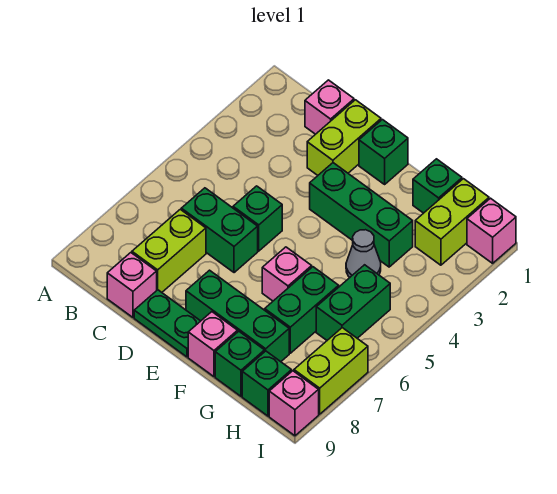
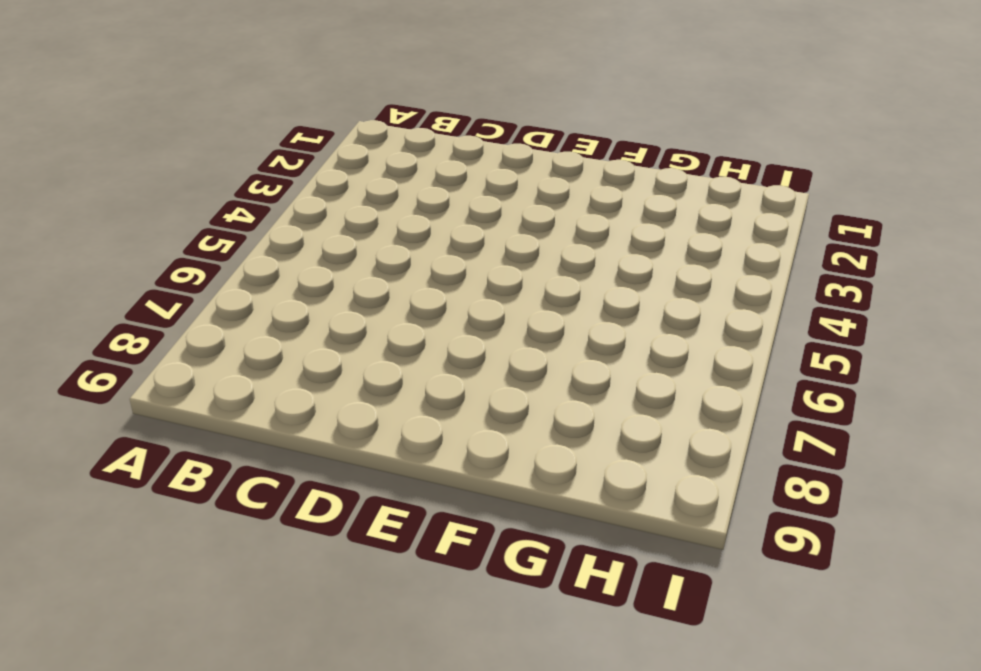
none -> pink 1x1 brick [305,80,354,134]
none -> green 1x2 brick [181,188,258,273]
none -> lime 1x2 brick [132,209,206,292]

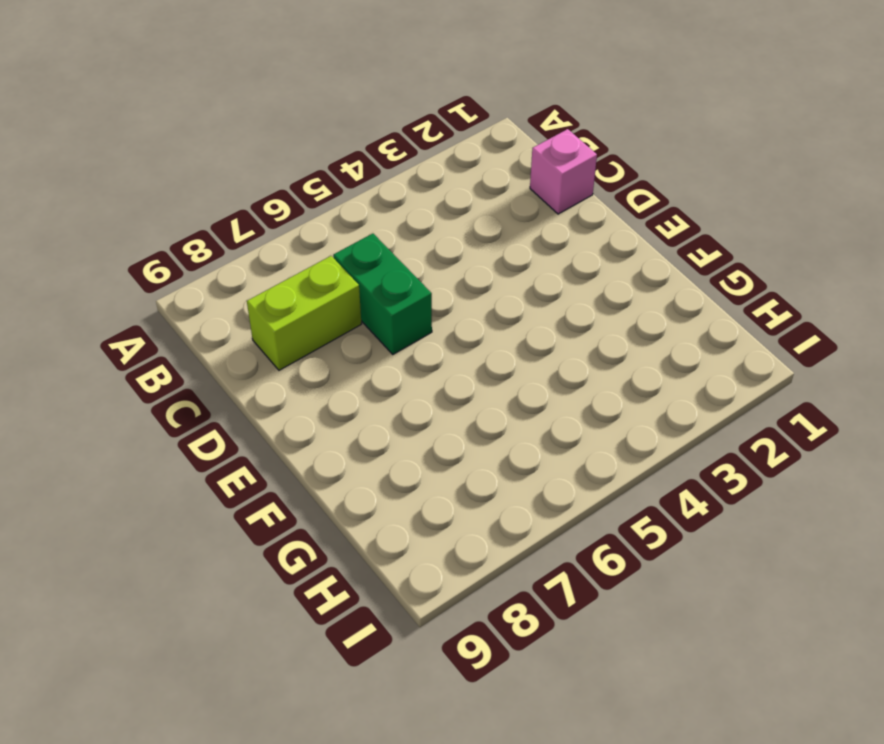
none -> pink 1x1 brick [107,253,157,317]
none -> lime 1x2 brick [307,100,381,175]
none -> green 1x1 brick [233,186,282,251]

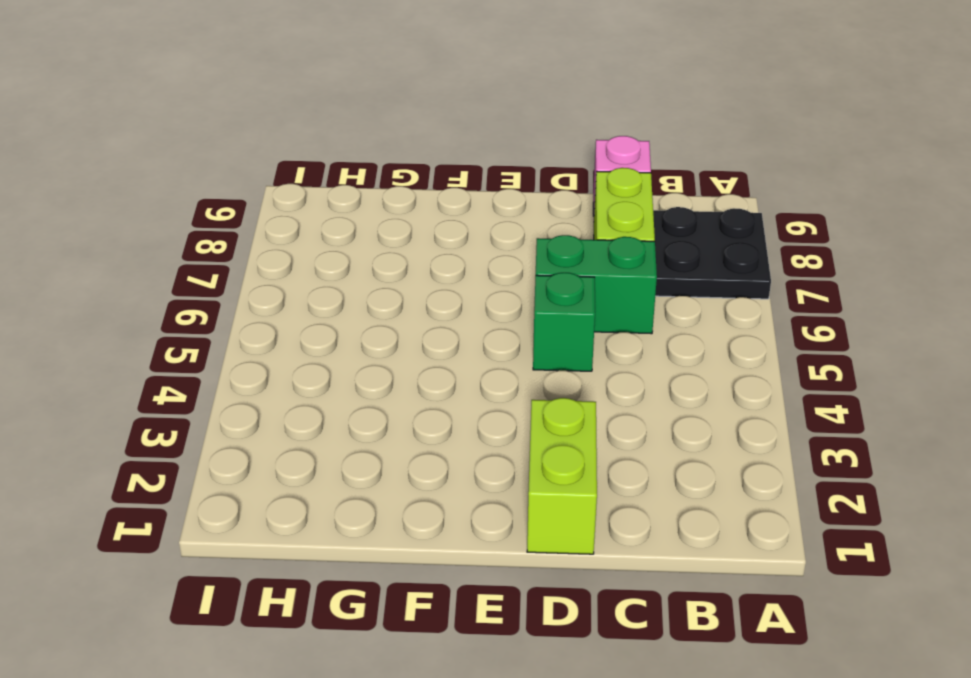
black 2x2 plate [653,207,771,299] -> none
none -> pink 1x1 brick [305,80,354,134]
none -> green 1x2 plate [134,290,200,357]
none -> green 1x1 brick [359,120,408,184]

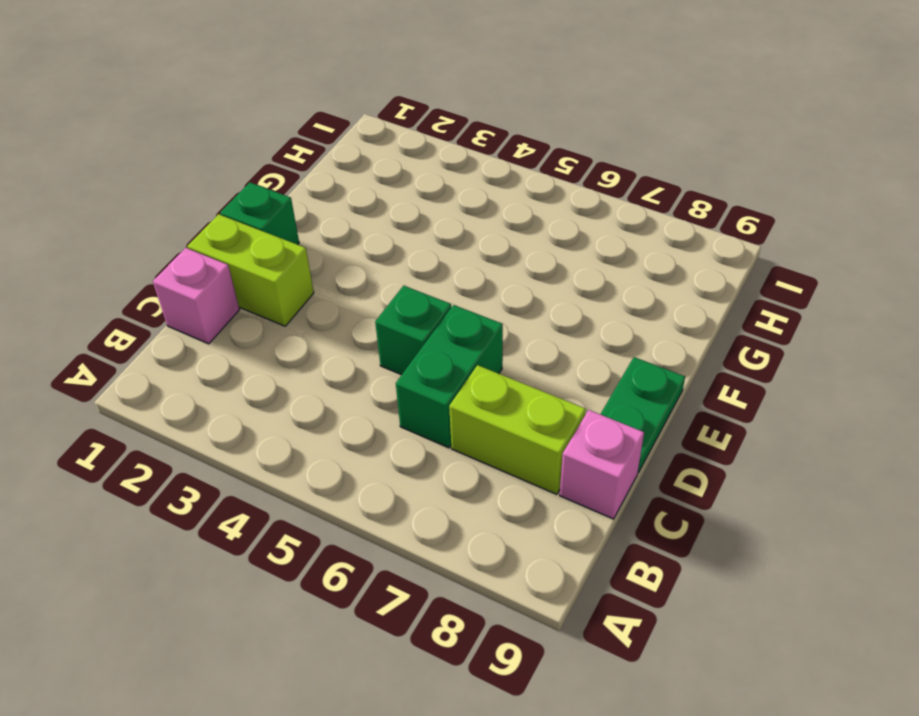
none -> green 1x3 brick [310,163,413,267]
none -> green 1x3 brick [186,270,289,362]
none -> pink 1x1 brick [262,247,312,301]

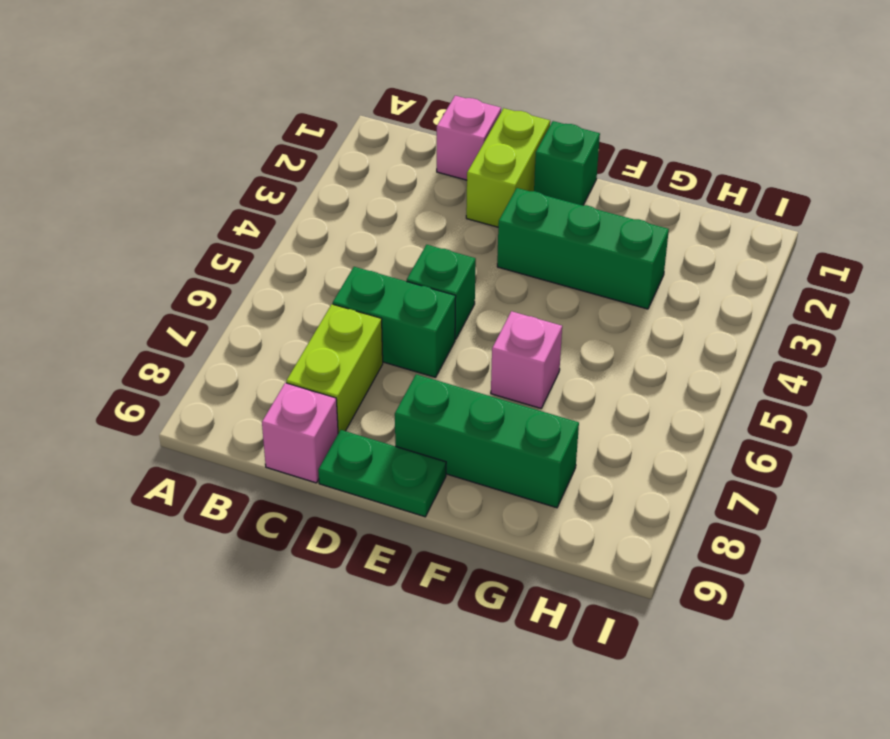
none -> pink 1x1 brick [188,312,238,377]
none -> green 1x1 brick [413,159,462,213]
none -> grey 1x1 cone [346,230,381,277]

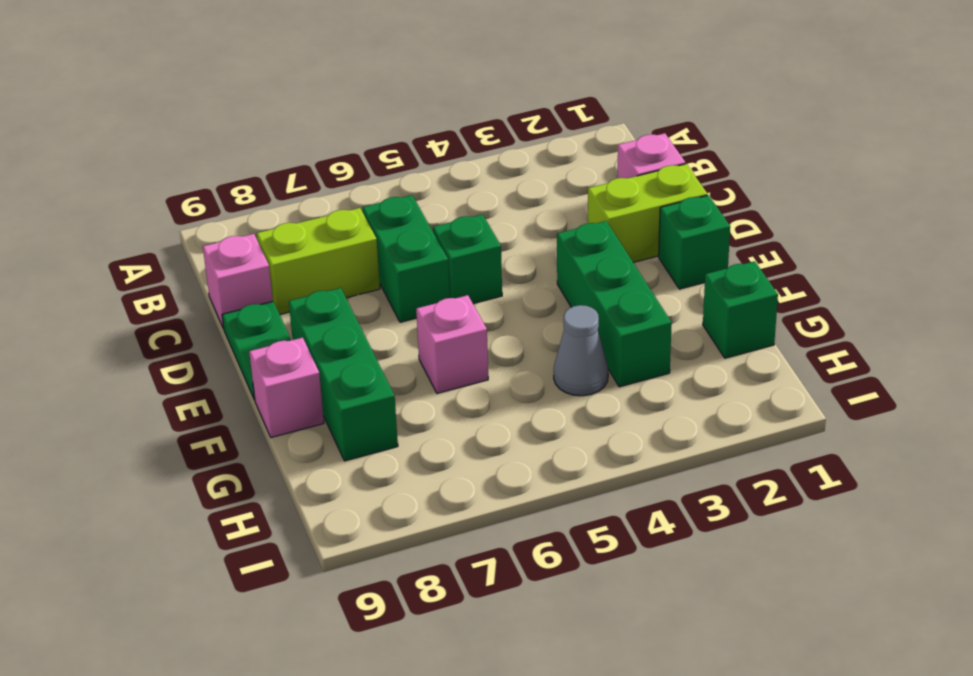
none -> green 1x2 brick [265,267,339,353]
none -> green 1x1 brick [215,331,265,396]
none -> lime 1x2 brick [415,179,489,265]

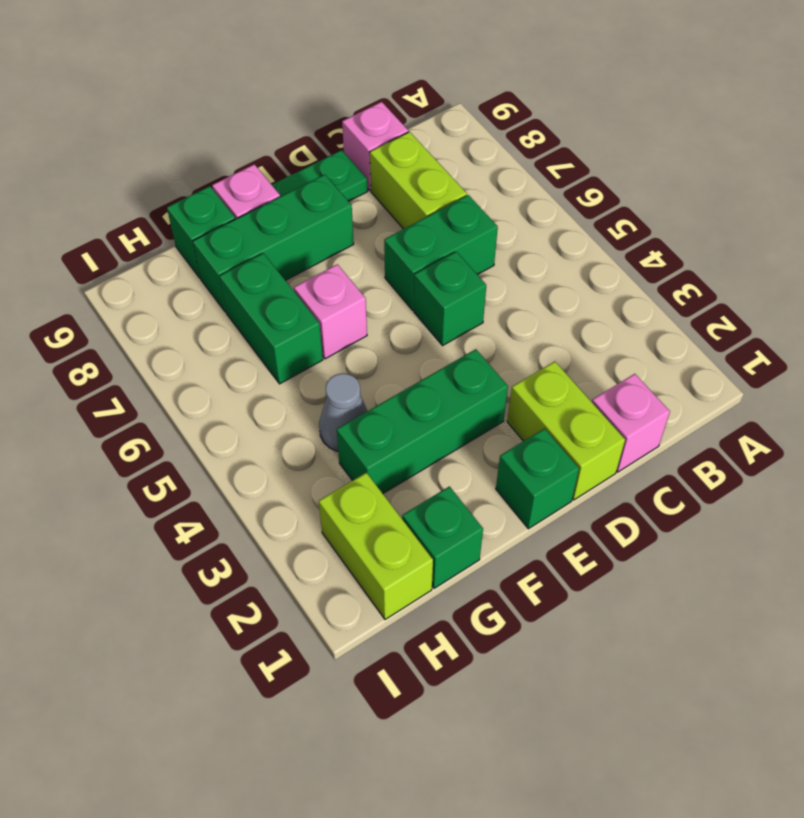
none -> green 1x2 brick [316,265,390,340]
none -> green 1x1 brick [242,351,292,416]
none -> pink 1x1 brick [467,198,516,263]

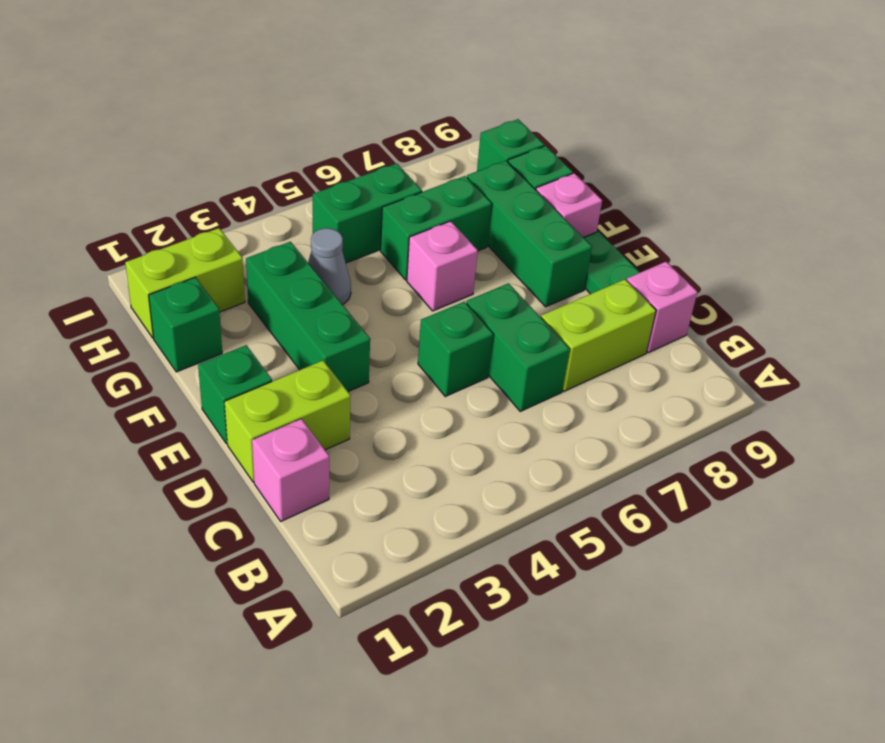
none -> pink 1x1 brick [467,198,516,263]
none -> lime 1x2 brick [294,328,368,414]
none -> pink 1x1 brick [269,371,319,436]

